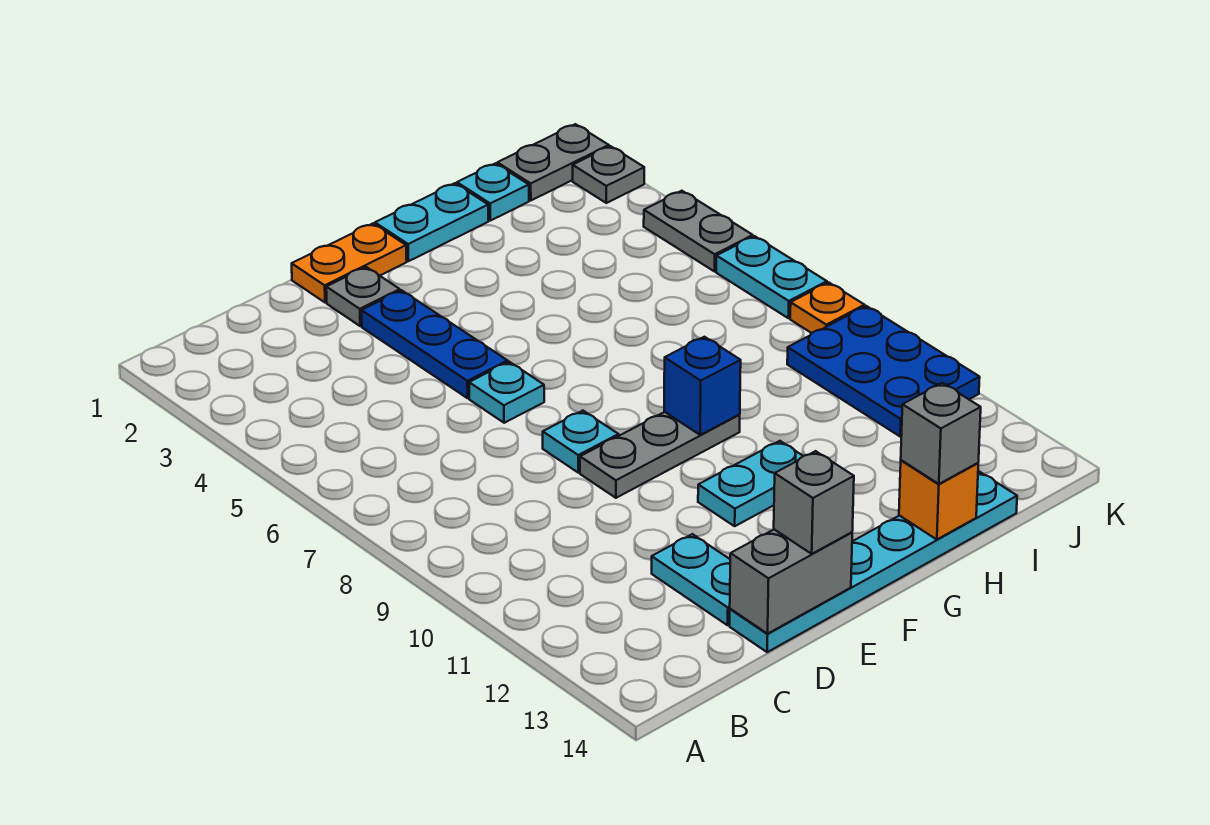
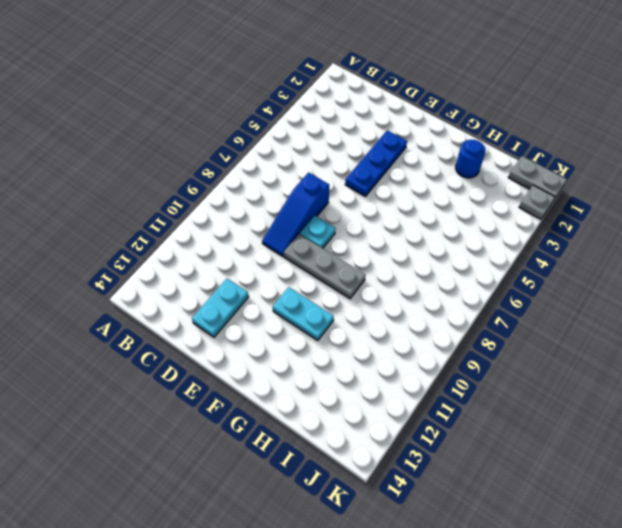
blue 1x3 slope [262,172,329,256] -> none
blue 1x1 round brick [456,140,486,178] -> none
none -> cyan 1x6 plate [730,472,1017,652]
none -> orange 1x2 plate [292,224,407,303]
none -> grey 1x1 plate [326,267,400,326]

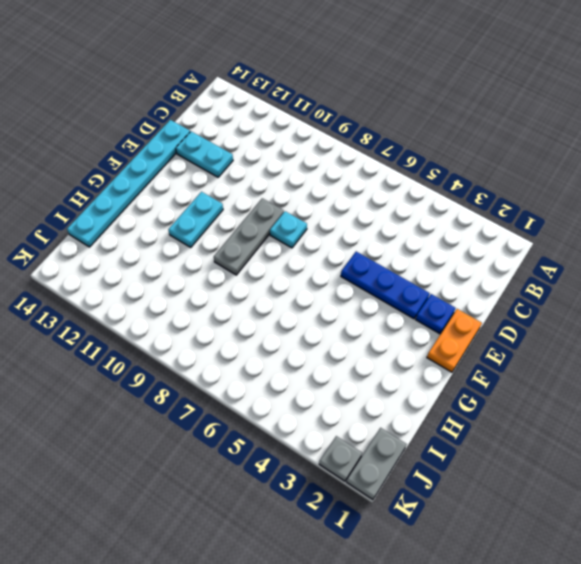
blue 1x1 plate [416,294,455,334] -> grey 1x1 plate [326,267,400,326]
none -> cyan 1x1 plate [469,362,544,423]
none -> cyan 1x2 plate [375,183,489,261]
none -> cyan 1x1 plate [457,163,529,221]

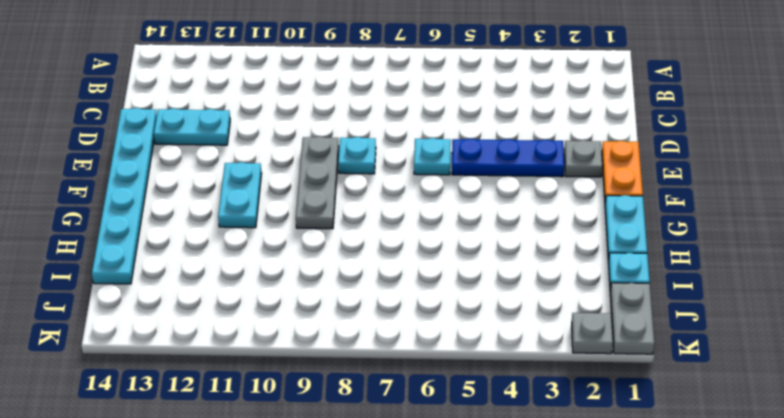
none -> blue 2x3 plate [787,306,980,436]
none -> grey 1x2 plate [644,191,753,271]
none -> cyan 1x2 plate [716,236,827,318]

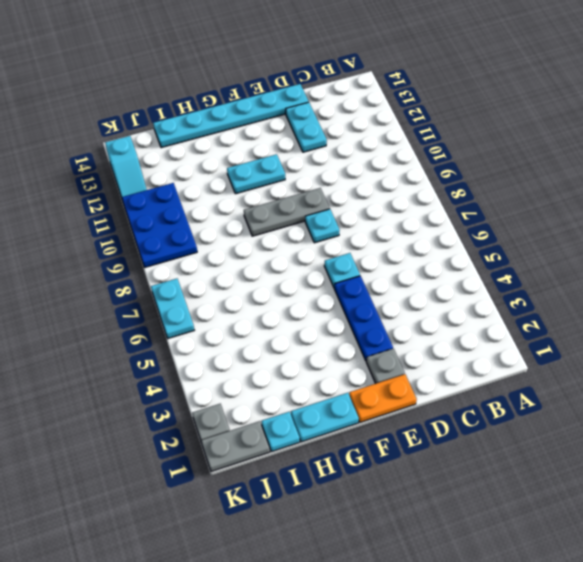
cyan 1x2 slope [105,136,147,198] -> none
none -> grey 1x2 plate [644,191,753,271]
none -> orange 1x1 plate [790,282,865,333]
none -> grey 1x2 brick [730,530,852,634]

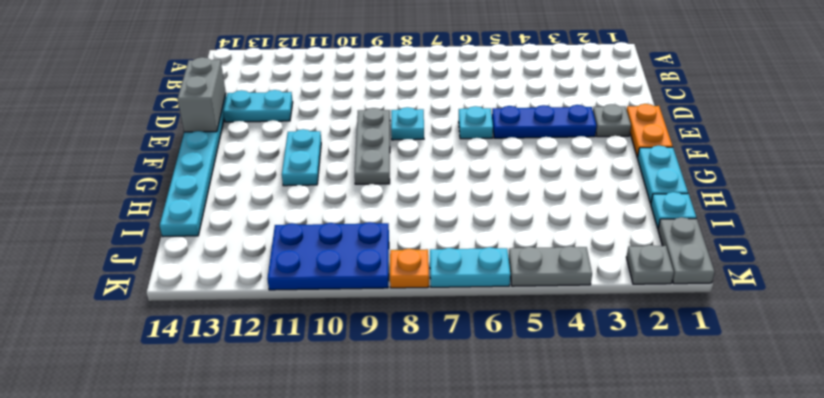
none -> blue 1x1 brick [664,337,741,435]
none -> orange 1x1 brick [899,460,978,540]
none -> grey 1x1 brick [774,451,854,554]

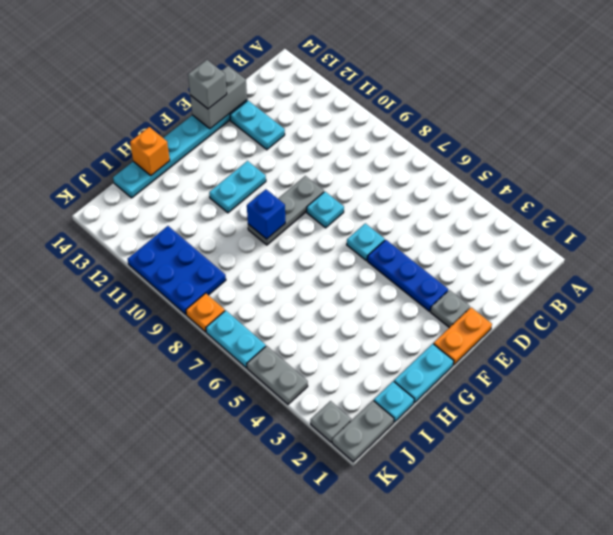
none -> grey 1x1 brick [901,383,981,484]

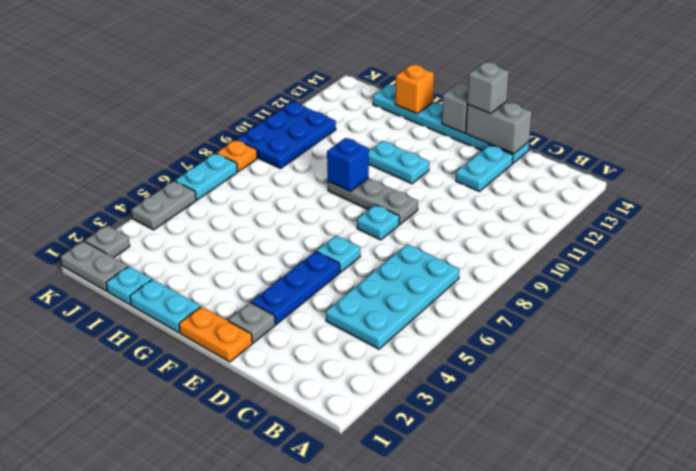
cyan 2x4 plate [326,244,459,349] -> none
grey 1x1 brick [442,83,468,133] -> grey 1x1 brick moved to [901,383,981,484]

